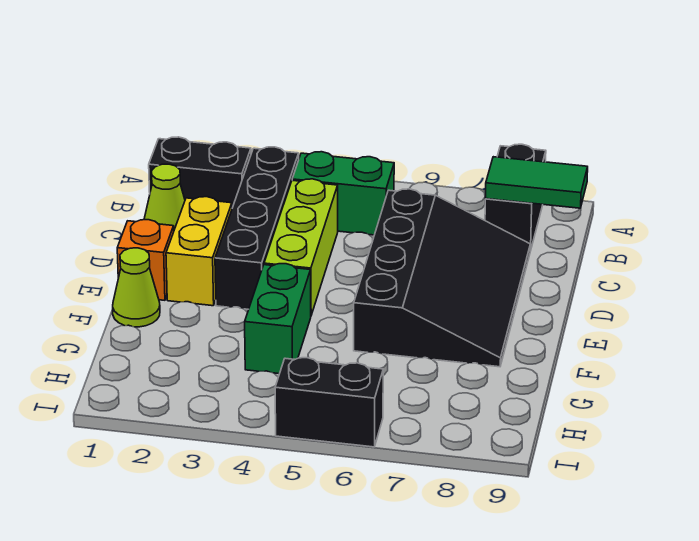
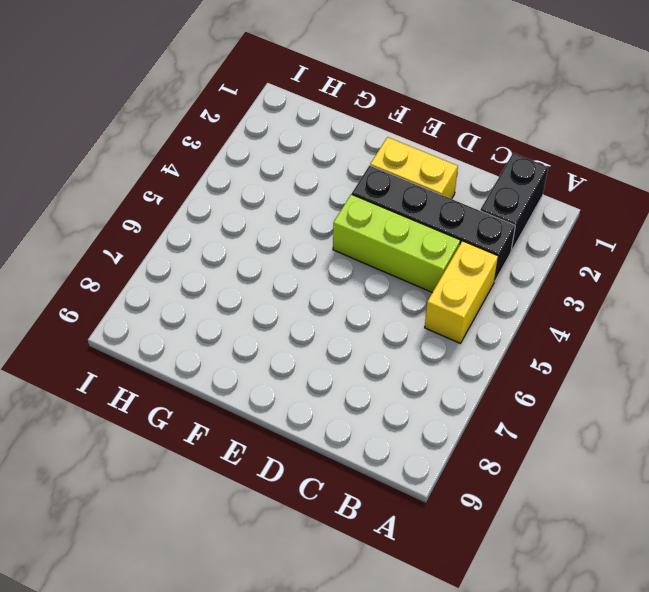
yellow 1x2 brick [425,241,498,343] -> green 1x2 brick [292,152,394,235]
none -> black 1x2 brick [485,144,546,251]
none -> lime 1x1 cone [144,164,185,230]
none -> black 3x4 slope [354,189,530,367]

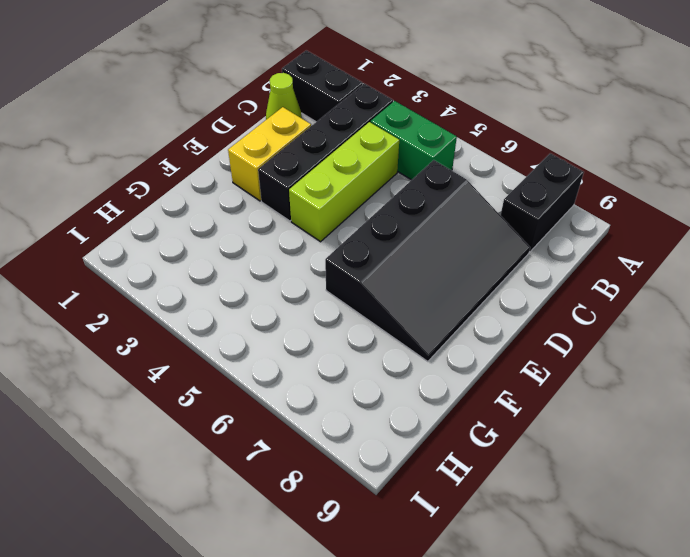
none -> orange 1x1 brick [117,220,174,300]
none -> lime 1x1 cone [113,248,160,327]
none -> green 1x2 brick [245,264,311,374]

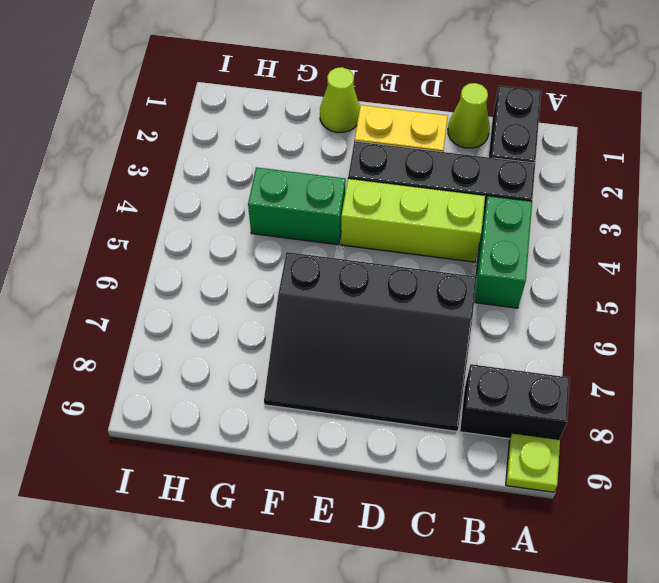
lime 1x1 plate [506,434,560,492] -> none
none -> orange 1x1 brick [117,220,174,300]
none -> black 1x2 brick [275,358,383,447]
none -> green 1x2 tile [485,157,588,208]

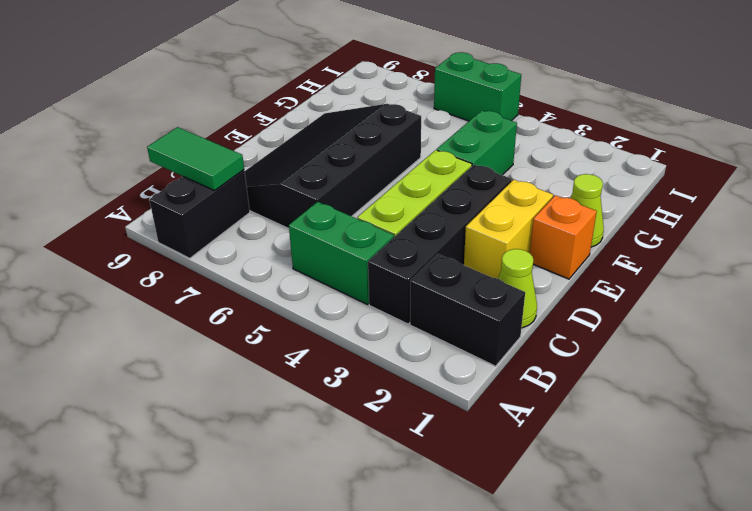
green 1x2 brick [434,52,521,121] -> black 1x2 brick [275,358,383,447]

